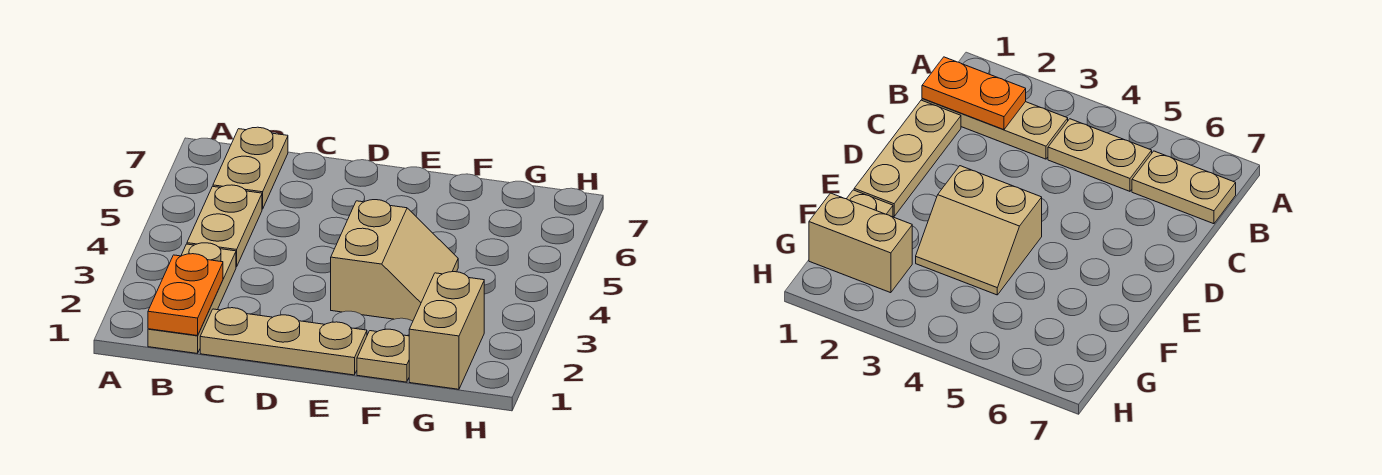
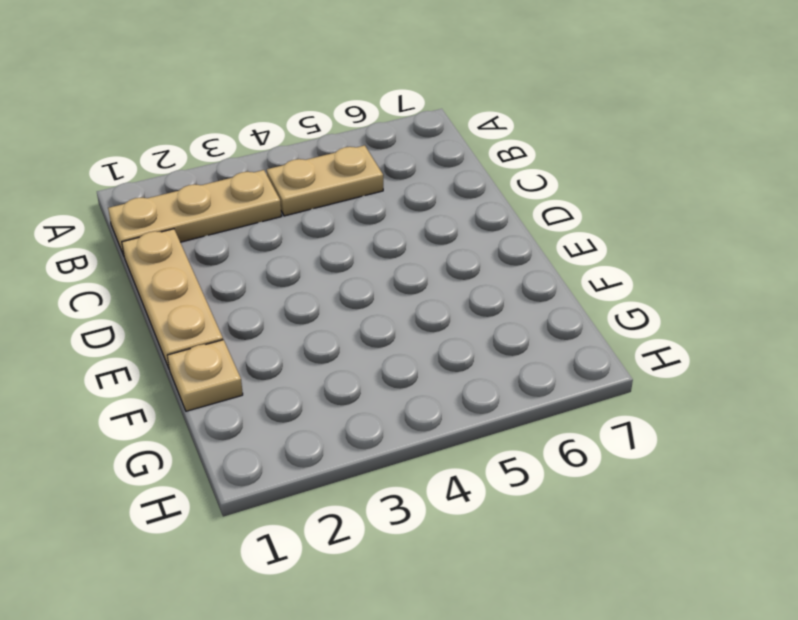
none -> tan 1x2 plate [213,127,288,209]
none -> tan 2x2 slope [331,200,458,321]

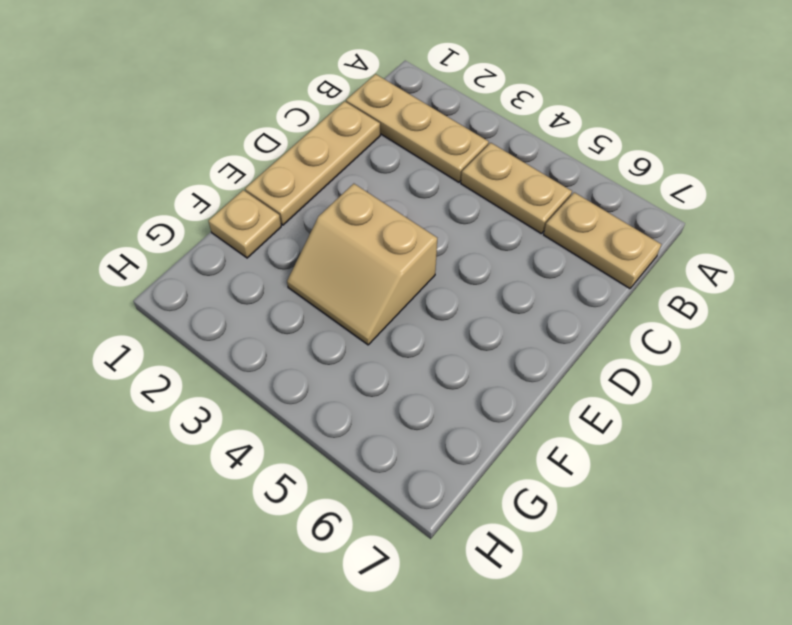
none -> tan 1x2 brick [409,272,484,389]
none -> orange 1x2 plate [148,254,223,336]

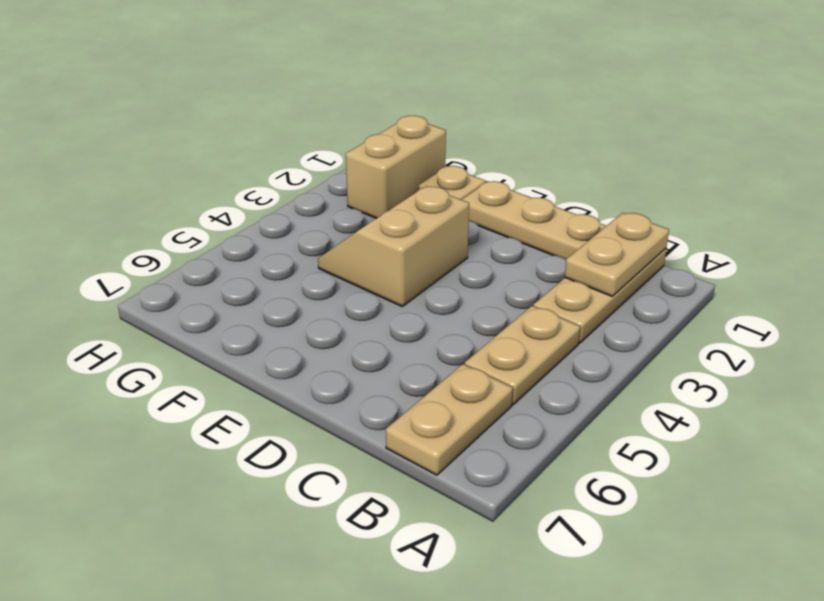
tan 1x2 plate [565,213,669,296] -> orange 1x2 plate [148,254,223,336]

